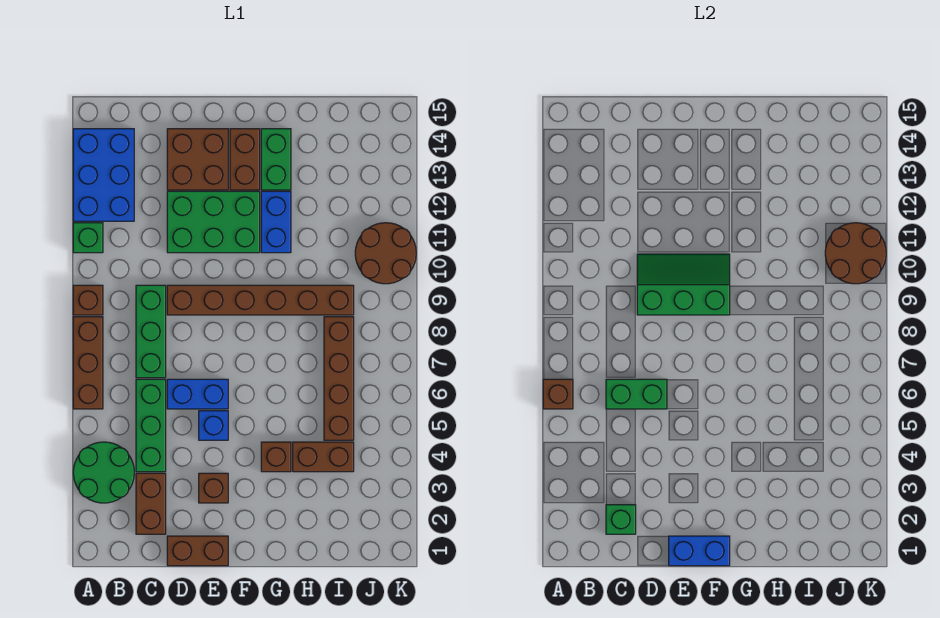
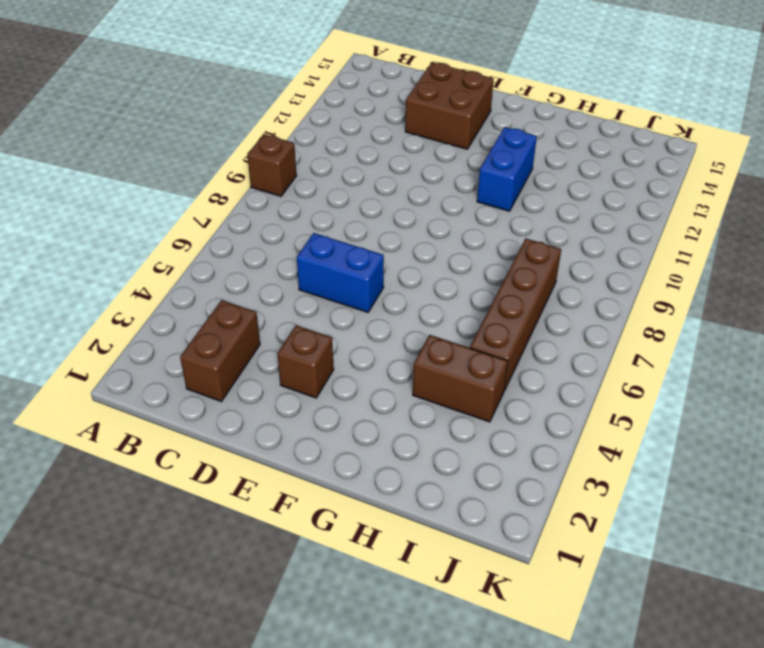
none -> green 2x2 round brick [73,442,134,503]
none -> brown 1x3 brick [73,317,103,409]
none -> green 1x1 brick [73,223,103,253]

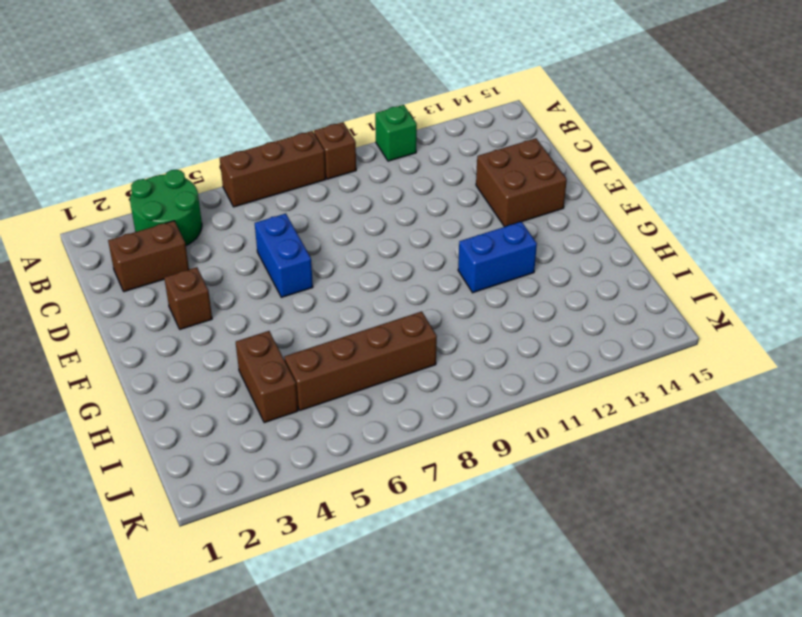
none -> blue 2x3 brick [73,129,134,221]
none -> green 1x3 brick [136,379,166,472]
none -> green 1x3 brick [136,285,166,378]

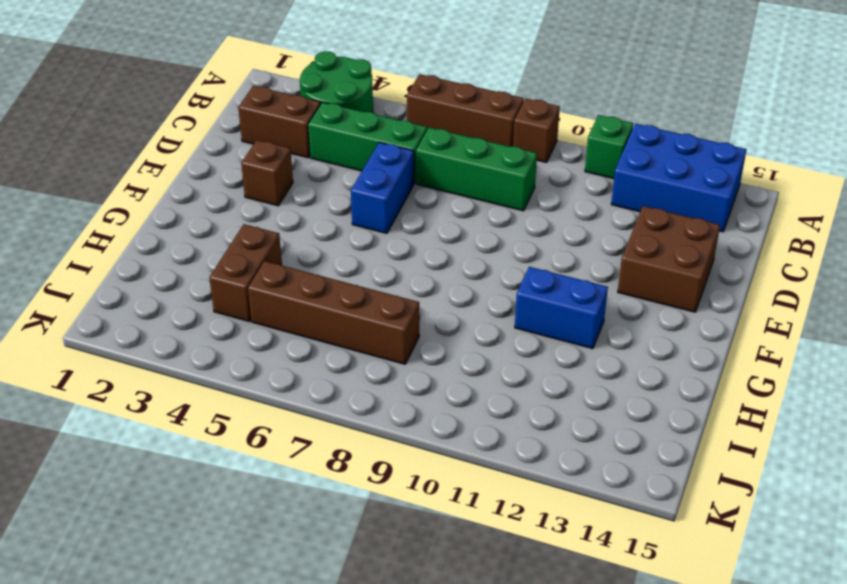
none -> brown 1x2 brick [167,536,228,566]
none -> brown 1x6 brick [167,285,354,315]
none -> green 2x3 brick [167,191,260,253]

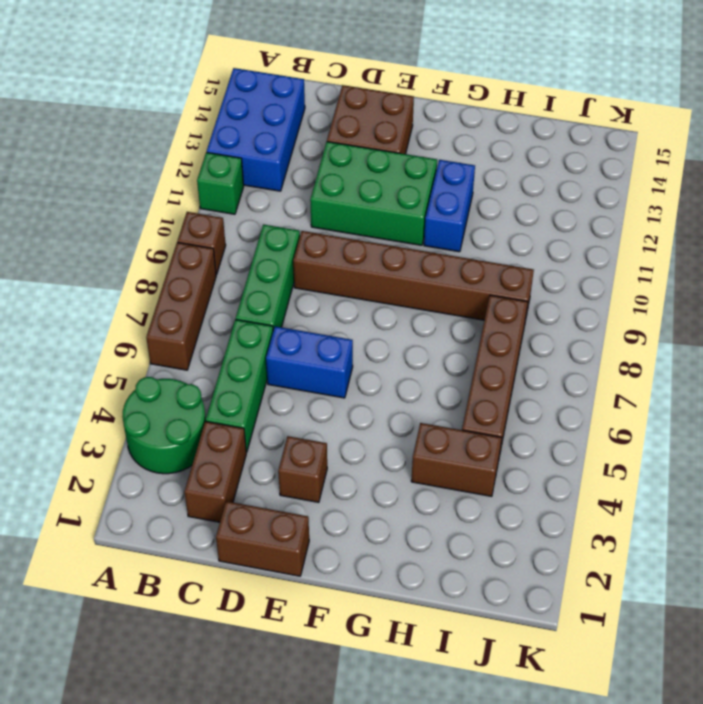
none -> blue 1x1 brick [199,411,228,440]
none -> brown 1x2 brick [230,129,260,190]
none -> brown 1x1 brick [261,442,291,472]

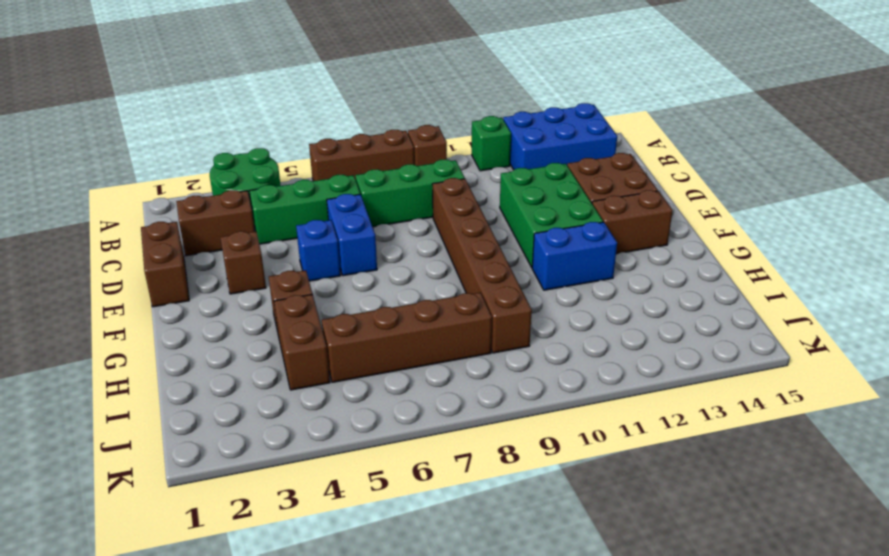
none -> green 1x2 brick [261,129,291,190]
none -> brown 2x2 round brick [355,223,416,284]
none -> brown 1x1 brick [543,379,573,409]

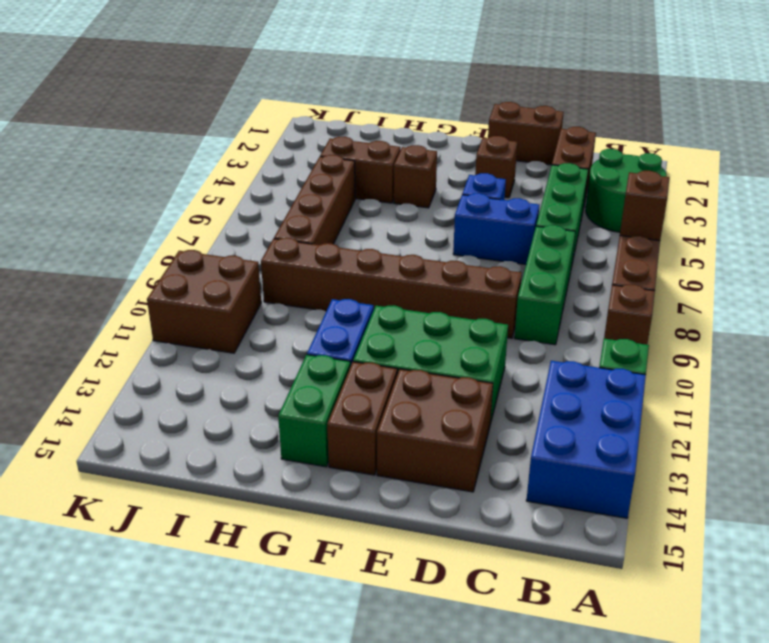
brown 2x2 brick [147,250,261,353] -> brown 2x2 round brick [355,223,416,284]
none -> green 1x1 brick [606,505,636,534]
none -> green 1x2 brick [606,379,667,409]
none -> green 2x3 slope [637,254,730,315]

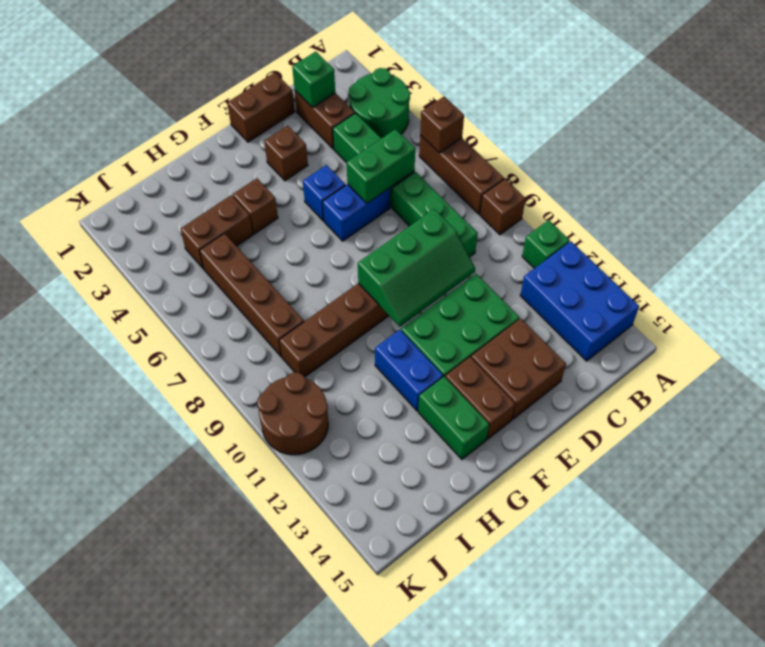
none -> blue 1x2 brick [669,536,730,566]
none -> brown 2x2 round brick [825,223,886,284]

